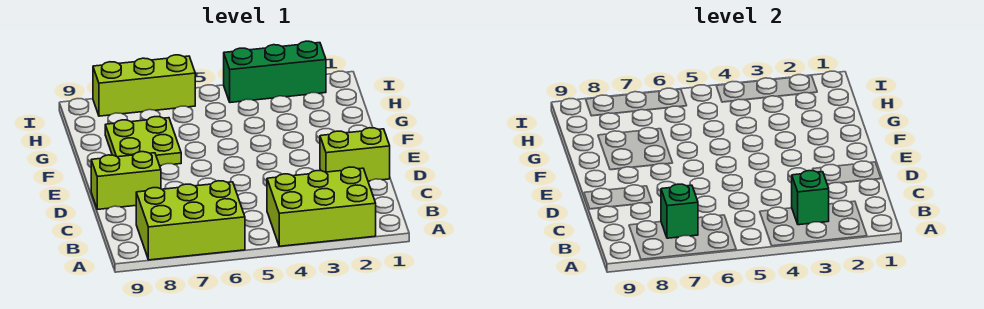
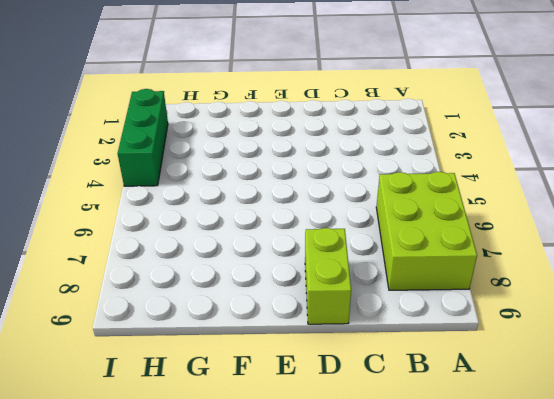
none -> lime 2x3 brick [267,167,376,246]
none -> lime 1x2 brick [320,128,390,181]

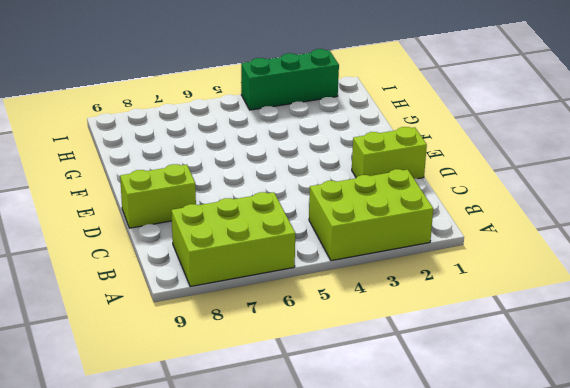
none -> lime 2x2 plate [105,117,181,166]
none -> lime 1x3 brick [93,55,195,116]

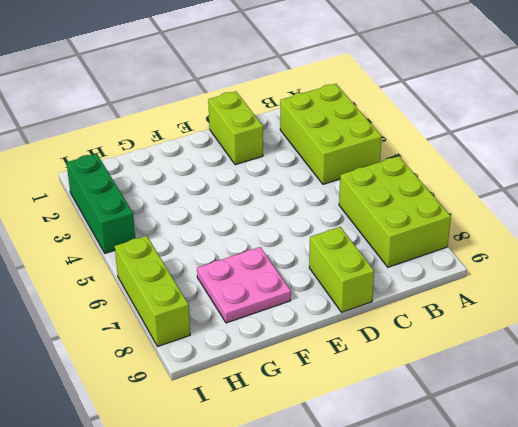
pink 2x2 plate [197,247,291,323] -> lime 2x2 plate [105,117,181,166]
none -> green 1x1 brick [792,171,829,225]
none -> green 1x1 brick [661,184,698,238]

